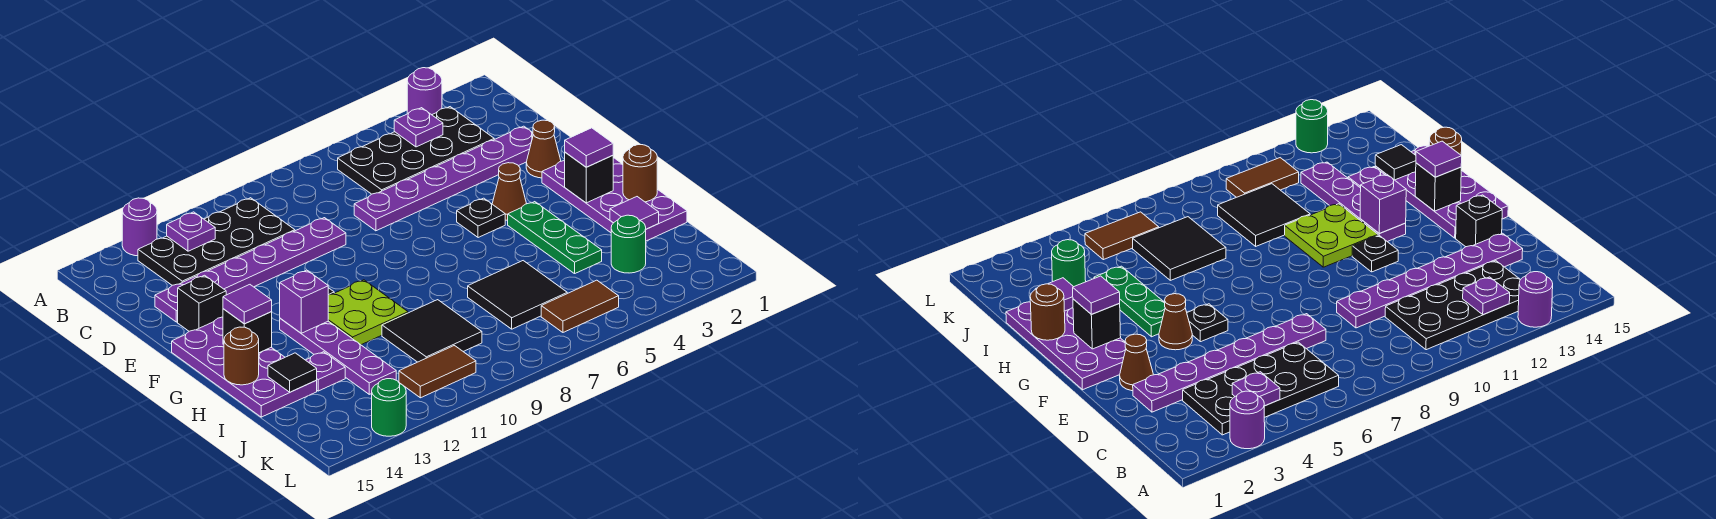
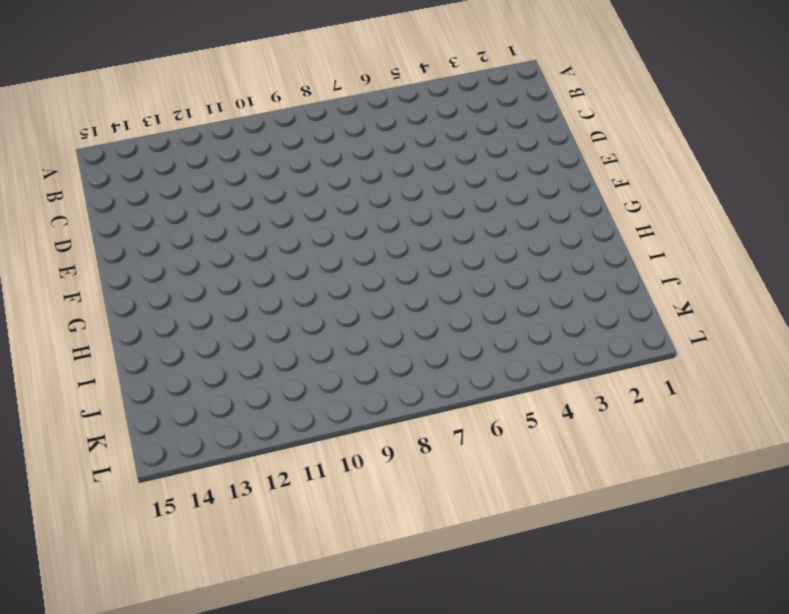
none -> purple 1x1 round brick [407,68,442,115]
none -> purple 1x1 round brick [122,198,157,256]
none -> black 2x4 plate [338,107,494,194]
none -> black 2x4 plate [138,198,295,285]

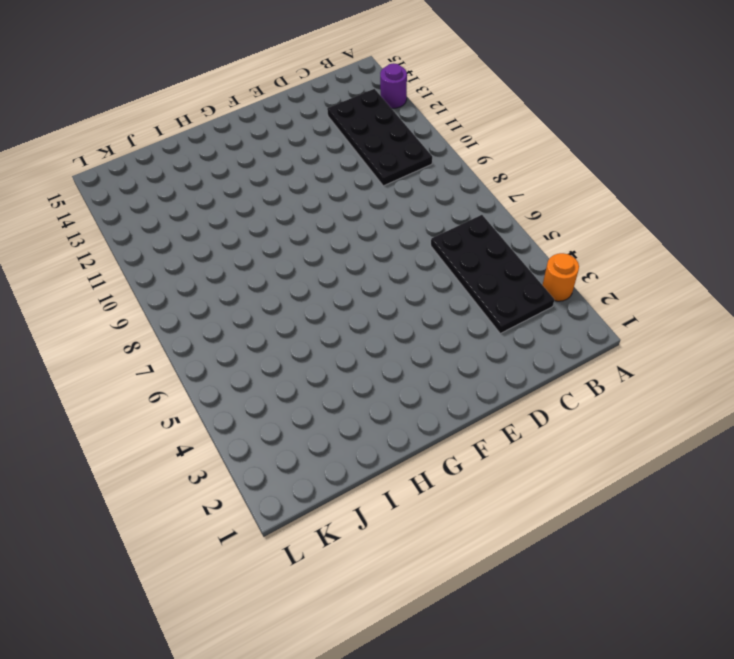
orange 1x1 round brick [543,253,579,301] -> purple 1x1 round brick [407,68,442,115]
none -> purple 1x6 plate [354,126,533,231]
none -> purple 1x6 plate [155,218,346,322]
none -> brown 1x1 cone [526,120,561,178]
none -> black 1x1 brick [178,275,226,331]

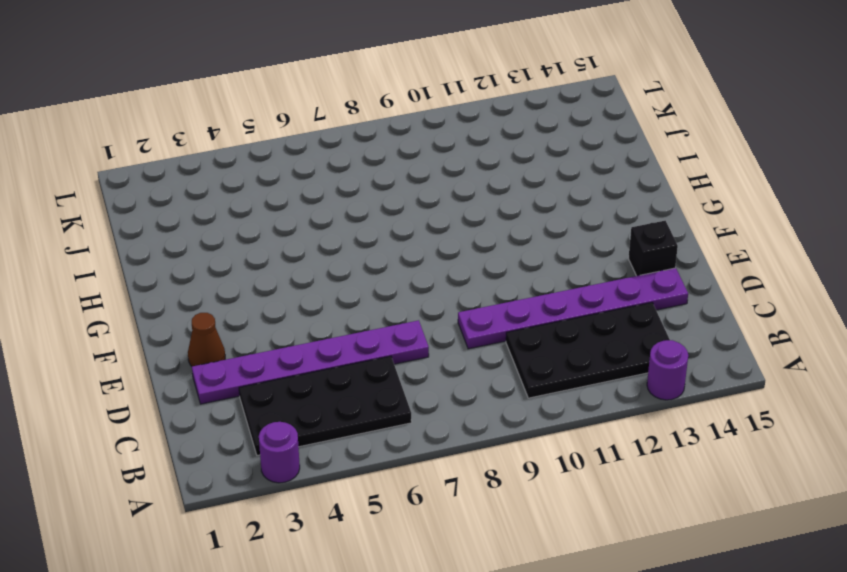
none -> purple 2x4 plate [542,157,687,241]
none -> brown 1x1 cone [492,163,527,220]
none -> black 1x1 plate [457,198,505,238]
none -> black 1x1 plate [1352,235,1398,272]

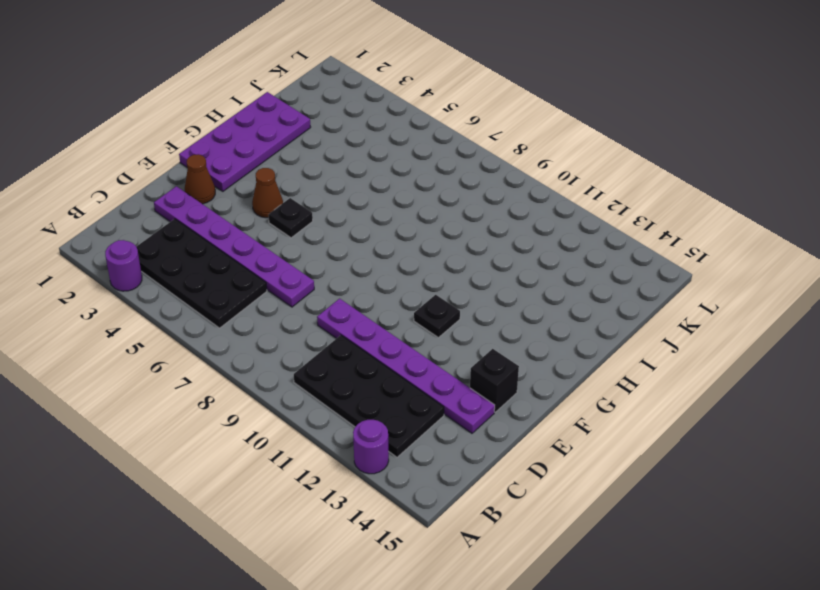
none -> purple 2x4 plate [172,317,317,417]
none -> green 1x3 plate [508,202,602,274]
none -> lime 2x2 plate [328,280,408,345]
none -> purple 1x4 plate [280,318,396,394]

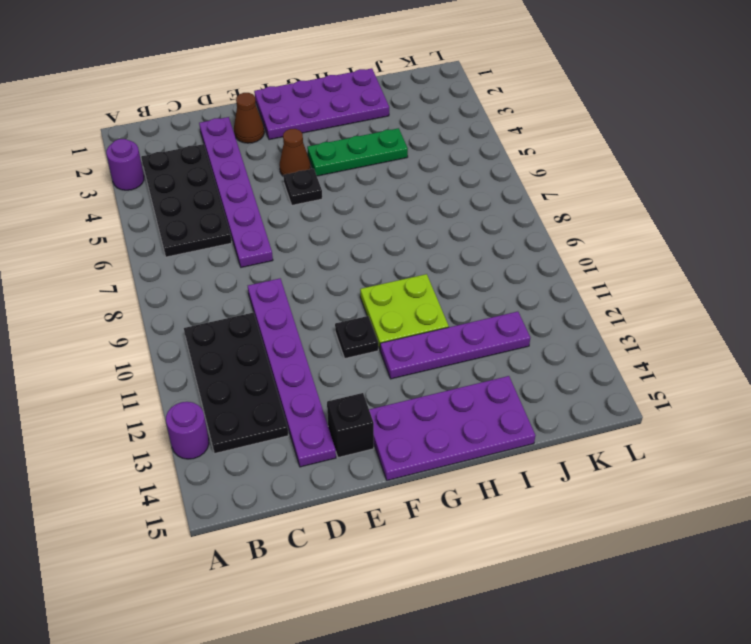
none -> black 2x2 tile [468,261,567,329]
none -> black 2x2 tile [382,300,482,362]
none -> purple 1x1 plate [306,352,345,391]
none -> green 1x1 round brick [611,215,646,273]

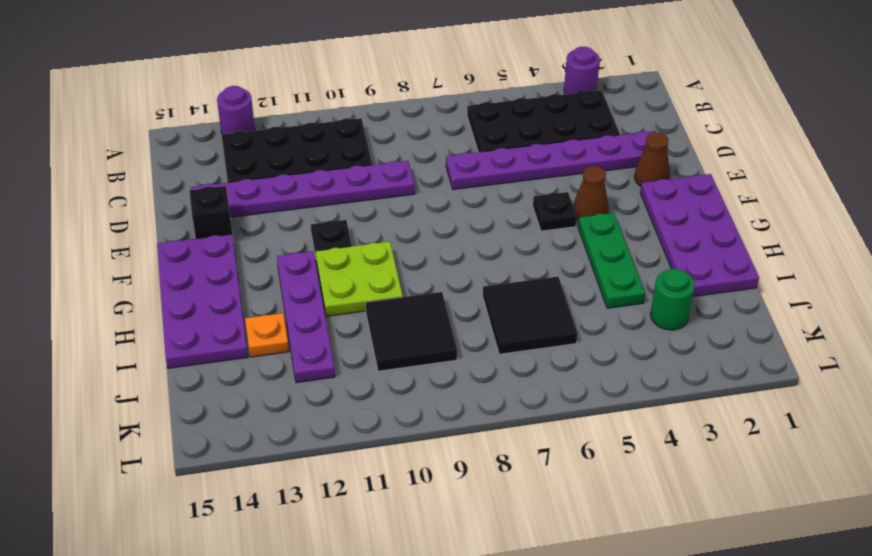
orange 1x1 plate [245,313,289,357] -> purple 1x1 plate [306,352,345,391]
none -> brown 1x2 tile [541,280,619,332]
none -> brown 1x2 tile [399,346,476,398]
none -> green 1x1 round brick [372,379,406,436]
none -> purple 1x1 plate [394,108,443,147]

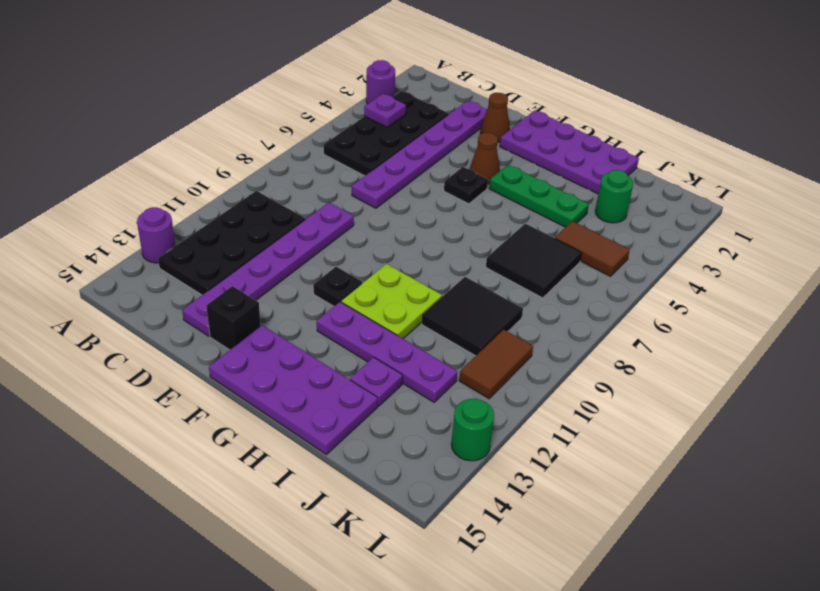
brown 1x2 tile [555,221,630,276] -> brown 1x2 tile turned to [541,280,619,332]
none -> purple 1x1 plate [167,212,215,251]
none -> black 1x1 brick [565,152,613,203]
none -> purple 1x1 brick [280,270,328,333]
none -> black 1x1 brick [223,309,272,353]

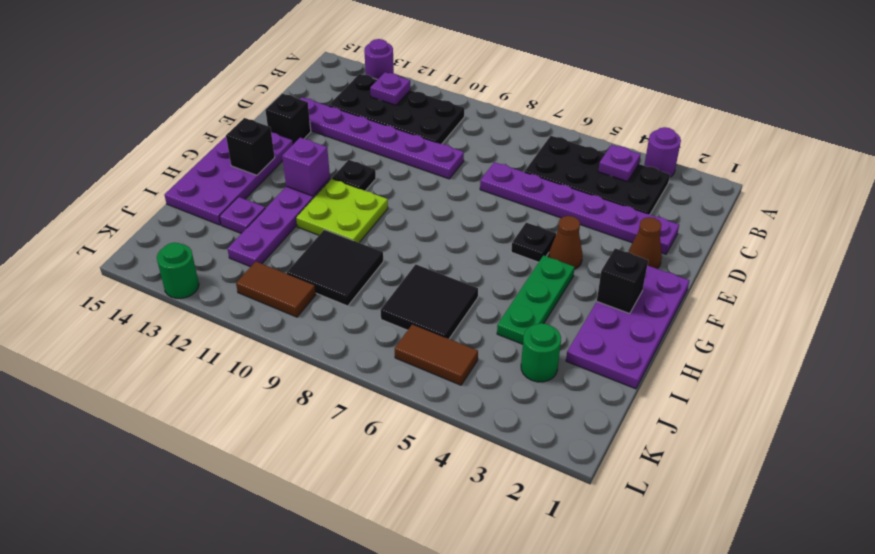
none -> brown 1x1 round brick [623,145,657,202]
none -> brown 1x1 round brick [224,327,259,385]
none -> purple 1x1 tile [610,197,659,229]
none -> black 1x1 tile [268,353,317,392]

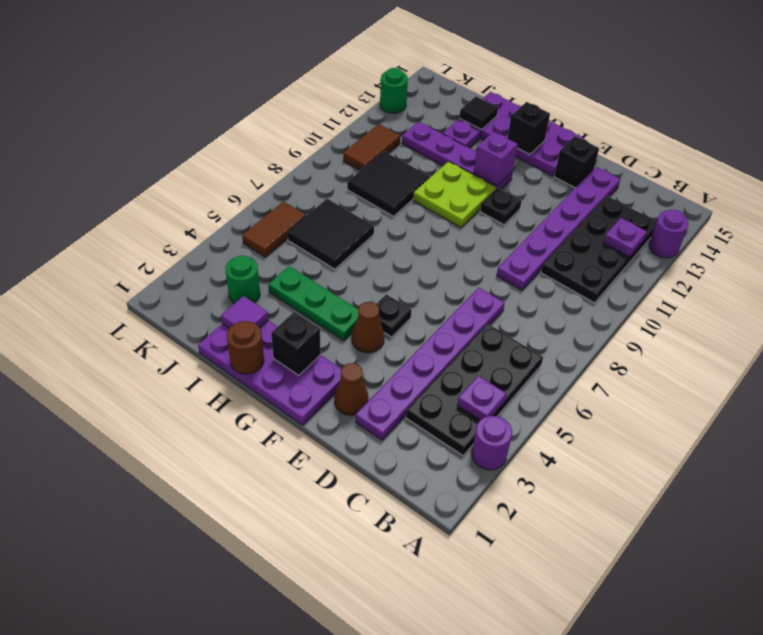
none -> brown 1x1 round brick [224,327,259,385]
none -> purple 1x1 tile [565,128,613,167]
none -> purple 1x1 tile [223,285,272,324]

